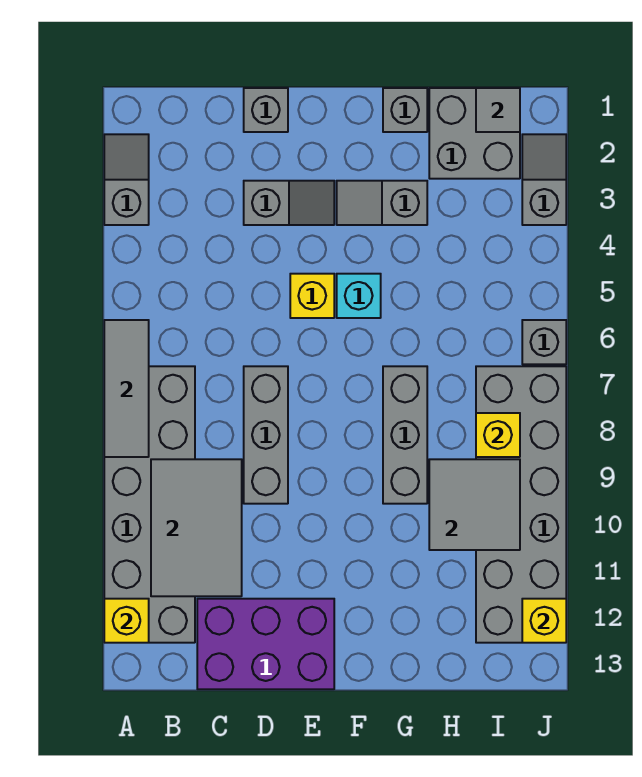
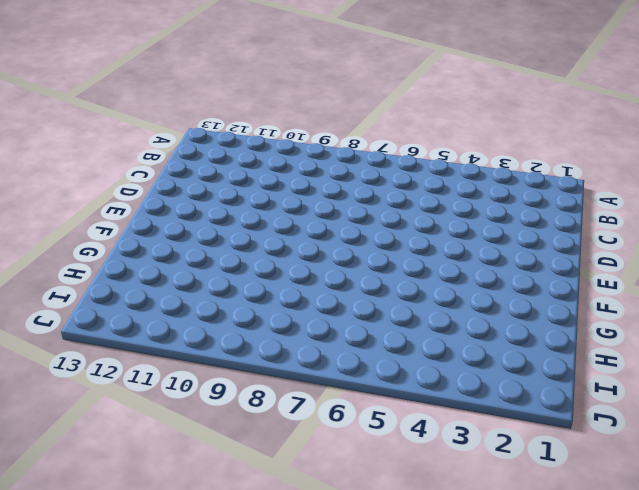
none -> grey 1x2 slope [104,134,149,225]
none -> grey 2x6 brick [104,366,195,643]
none -> purple 2x3 brick [197,599,334,689]

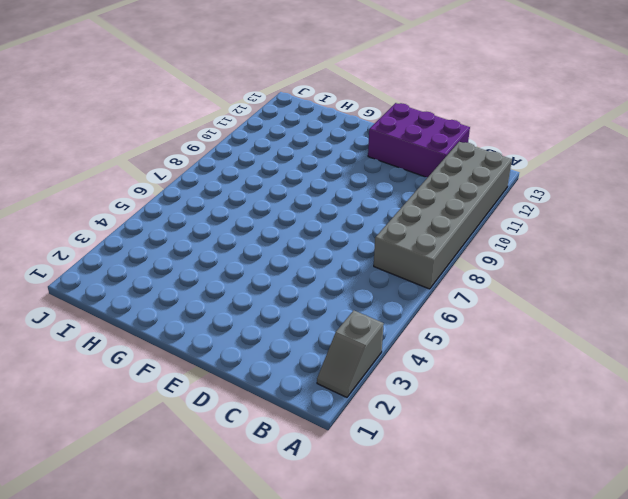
none -> grey 1x1 brick [244,88,288,132]
none -> grey 1x2 slope [244,181,334,225]
none -> grey 1x3 brick [244,366,288,504]

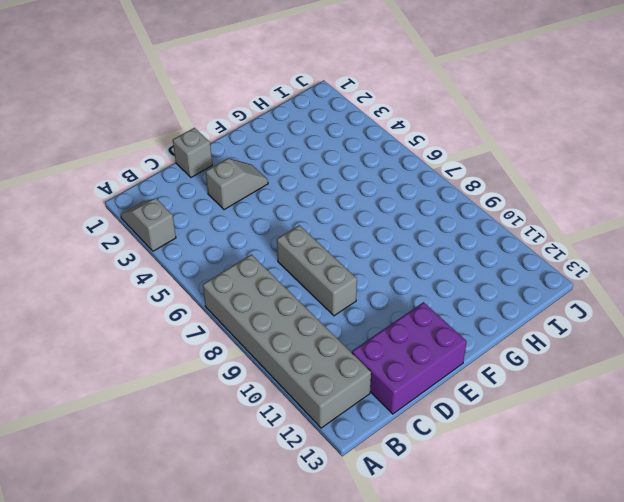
none -> yellow 1x1 brick [290,274,334,318]
none -> grey 1x2 slope [337,181,427,225]
none -> cyan 1x1 brick [337,274,381,318]

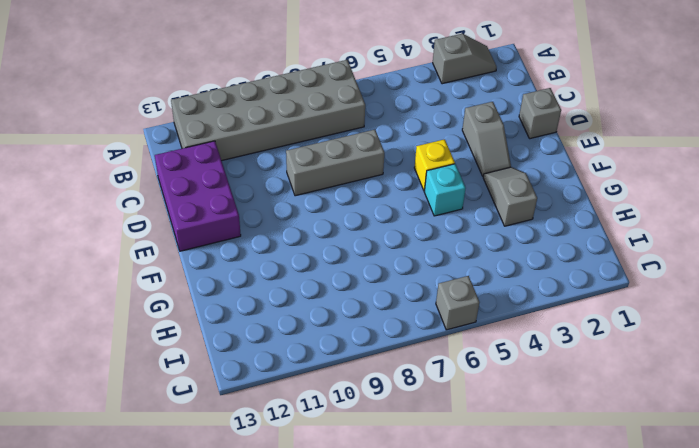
none -> grey 1x1 brick [383,88,427,132]
none -> grey 1x3 brick [383,366,427,504]
none -> grey 2x2 brick [429,88,520,179]

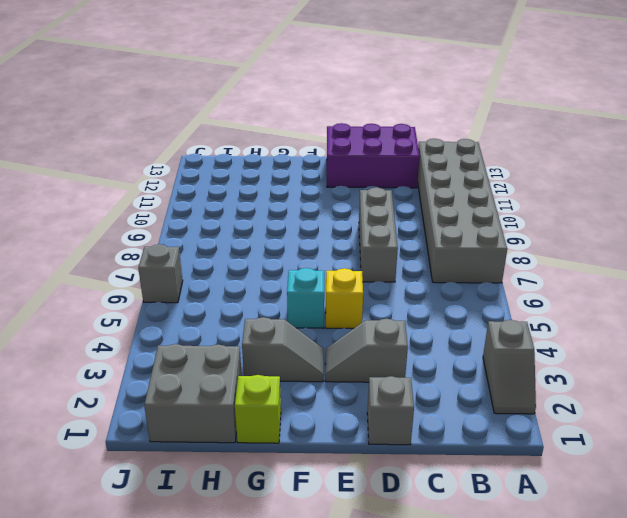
lime 1x1 brick [235,375,281,443] -> grey 1x1 brick [383,88,427,132]
none -> grey 1x3 brick [383,366,427,504]
none -> grey 2x6 brick [476,366,566,643]
none -> grey 1x2 slope [522,134,566,225]

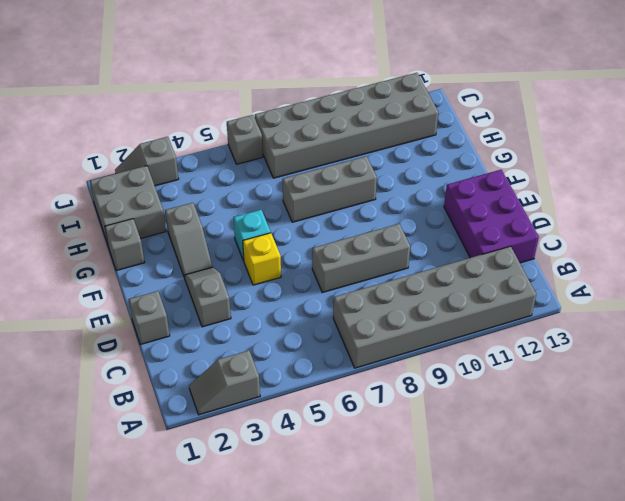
none -> grey 1x3 tile [104,320,149,457]
none -> yellow 1x1 brick [104,599,149,643]
none -> grey 2x3 tile [151,459,242,596]

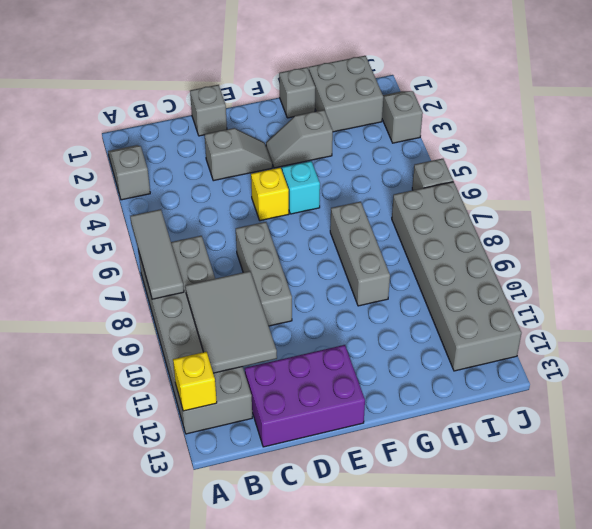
none -> grey 2x2 tile [429,459,520,550]
none -> grey 1x1 tile [476,88,520,132]
none -> yellow 1x1 brick [476,413,520,457]

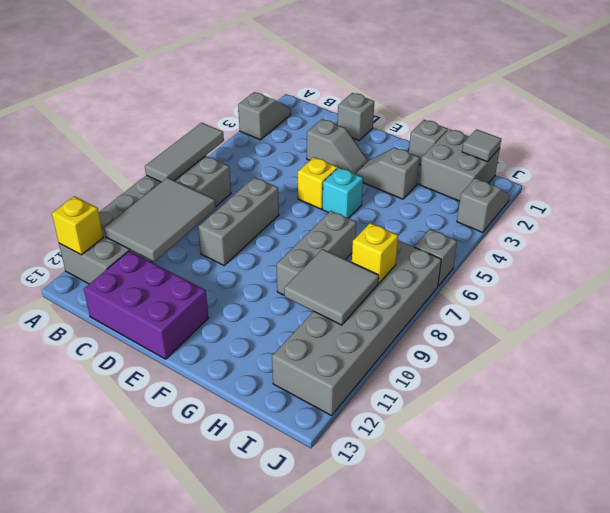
none -> yellow 1x1 brick [522,599,566,643]

